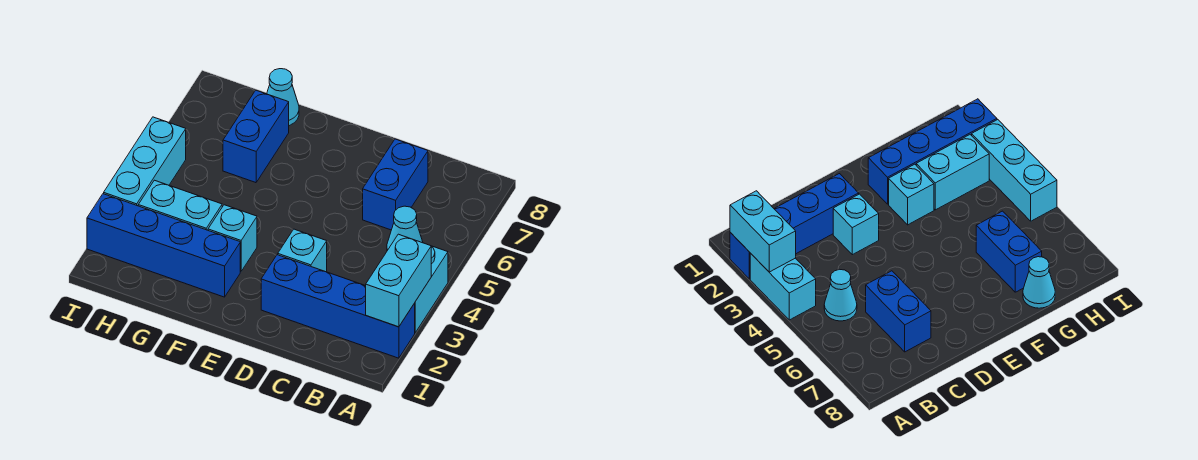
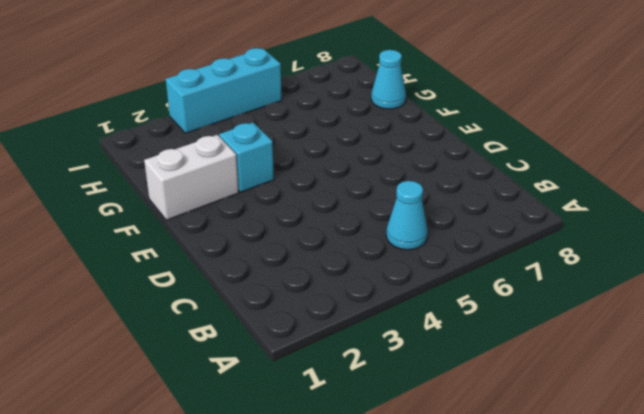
white 1x2 brick [144,135,239,220] -> blue 1x4 brick [87,194,240,297]
none -> blue 1x4 brick [261,255,415,358]
none -> cyan 1x2 brick [415,246,448,332]
none -> blue 1x2 brick [363,139,428,230]

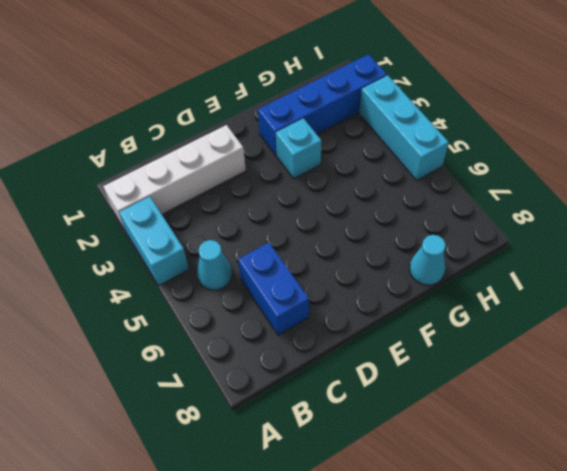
white 1x4 brick [103,125,246,231] -> blue 1x4 brick [261,255,415,358]
none -> cyan 1x1 brick [278,229,327,272]
none -> cyan 1x2 brick [138,180,222,230]
none -> blue 1x2 brick [223,90,289,183]

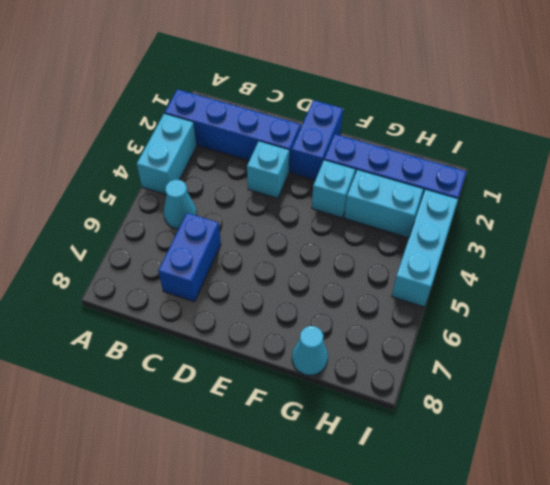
blue 1x2 brick [291,100,343,180] -> blue 1x2 brick moved to [223,90,289,183]
none -> cyan 1x2 brick [366,234,431,327]

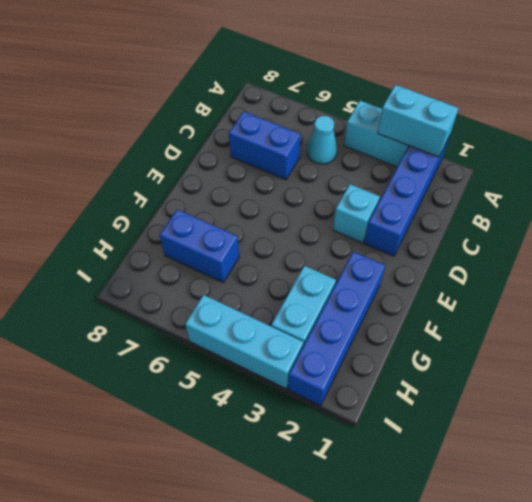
none -> cyan 1x1 brick [208,205,257,271]
none -> cyan 1x1 cone [267,69,299,126]

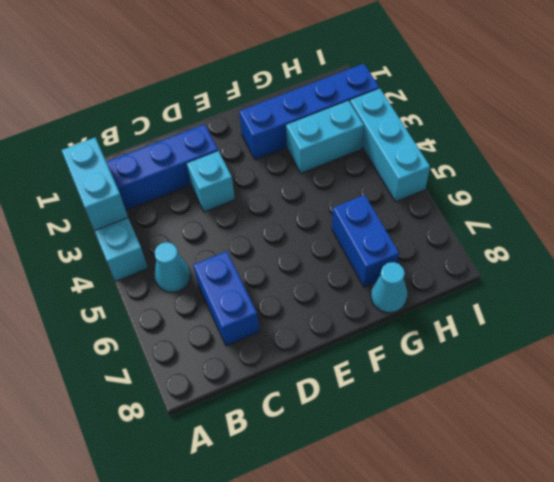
none -> cyan 1x1 brick [208,205,257,271]

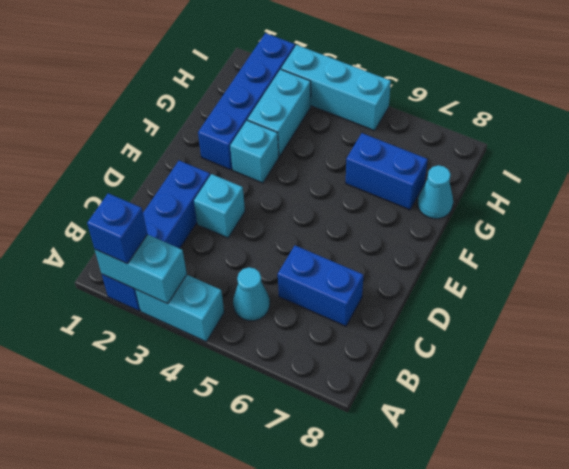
blue 1x1 brick [87,193,147,264] -> none

